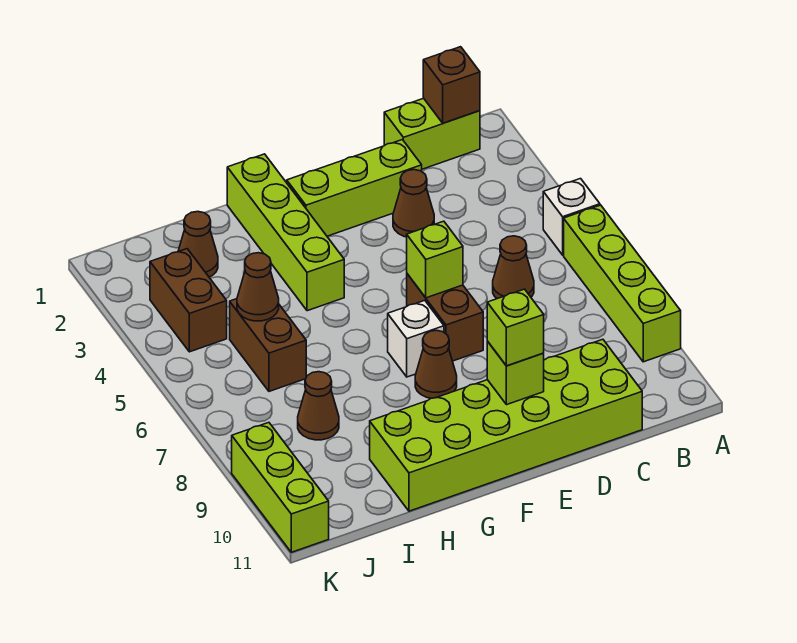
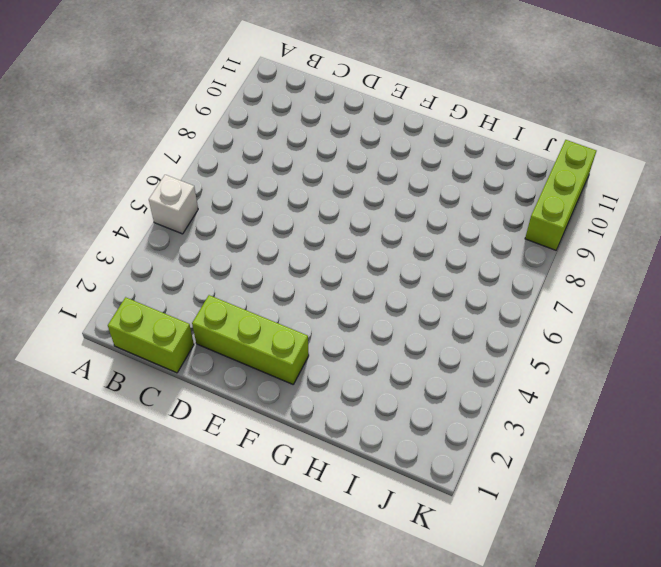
none -> lime 1x4 brick [564,205,681,362]
none -> brown 1x1 cone [493,236,534,299]
none -> lime 2x6 brick [370,339,642,511]

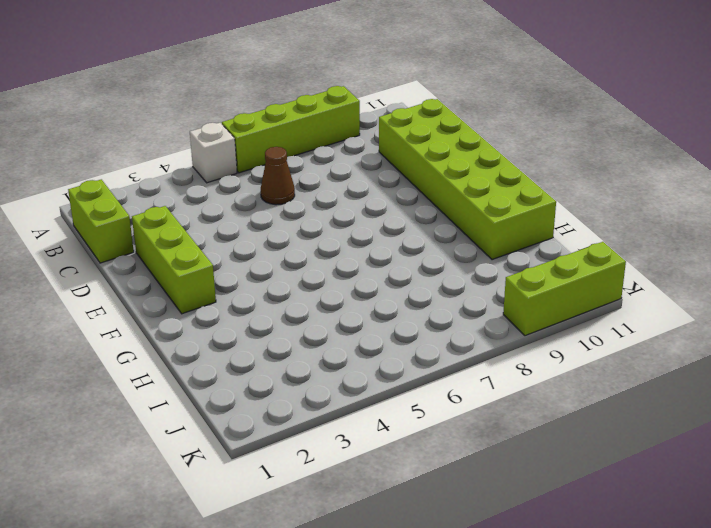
none -> brown 1x1 cone [393,170,434,237]
none -> brown 1x2 brick [407,274,483,361]
none -> white 1x1 brick [388,300,444,377]

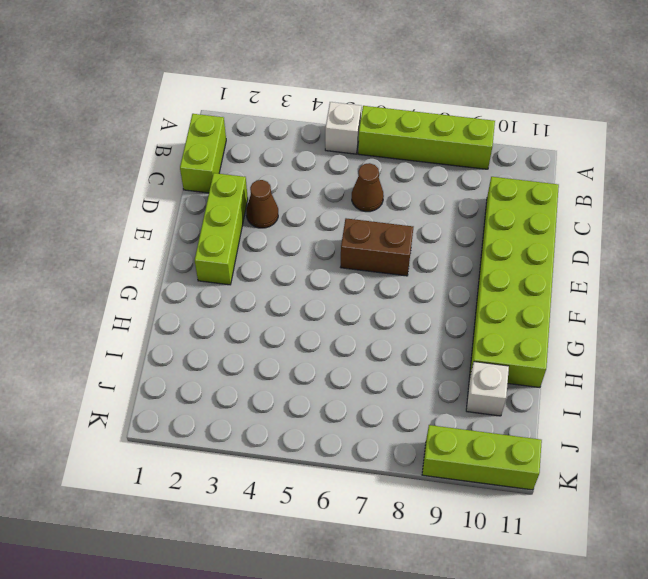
white 1x1 brick [466,362,509,416] -> white 1x1 brick moved to [388,300,444,377]
none -> brown 1x1 cone [415,330,457,398]
none -> lime 1x4 brick [227,154,344,311]
none -> brown 1x1 cone [178,212,218,277]

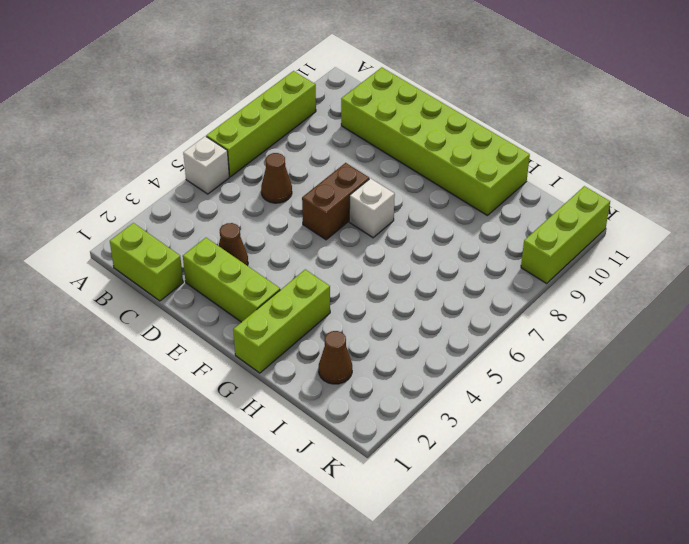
lime 1x3 brick [233,270,330,373] -> lime 1x4 brick [227,154,344,311]
none -> brown 1x1 cone [415,330,457,398]
none -> brown 1x2 brick [230,299,306,391]
none -> brown 1x1 cone [298,372,339,440]

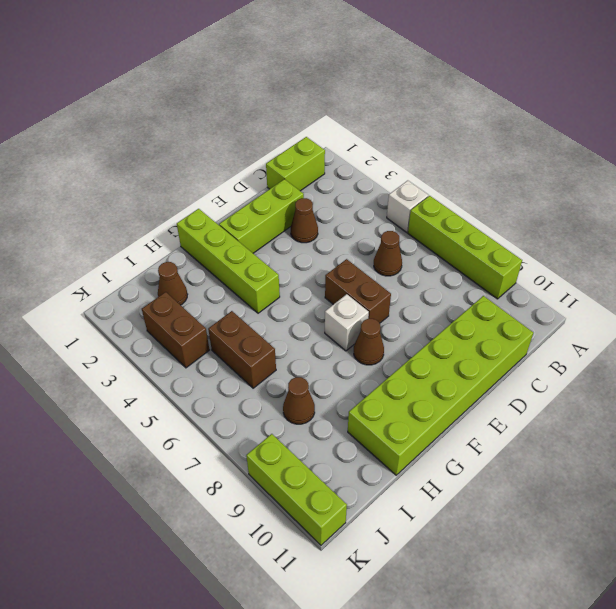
none -> brown 1x1 brick [423,47,480,123]
none -> lime 1x1 brick [407,221,463,298]
none -> lime 1x1 brick [487,341,544,405]

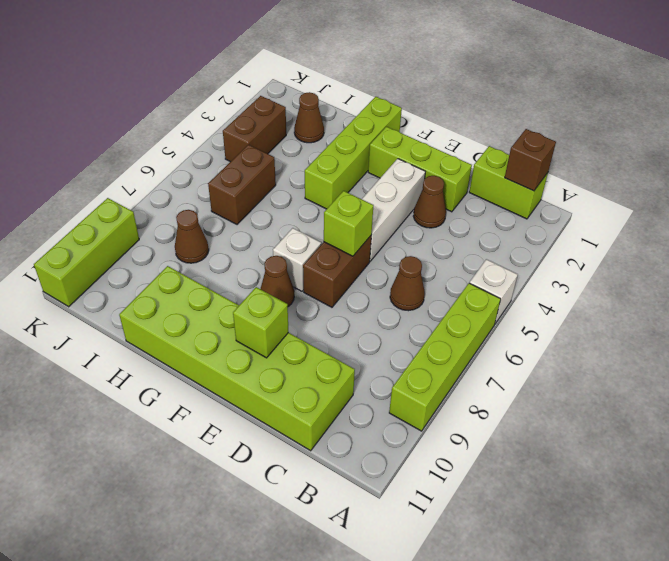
white 1x3 brick [362,159,425,261] -> none
none -> brown 1x1 cone [237,253,279,321]
none -> lime 1x1 brick [487,289,544,366]

